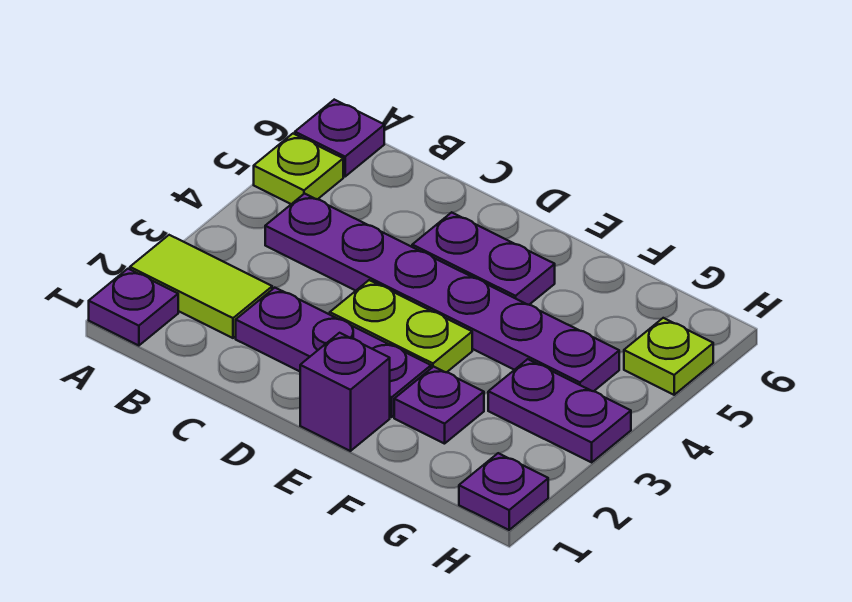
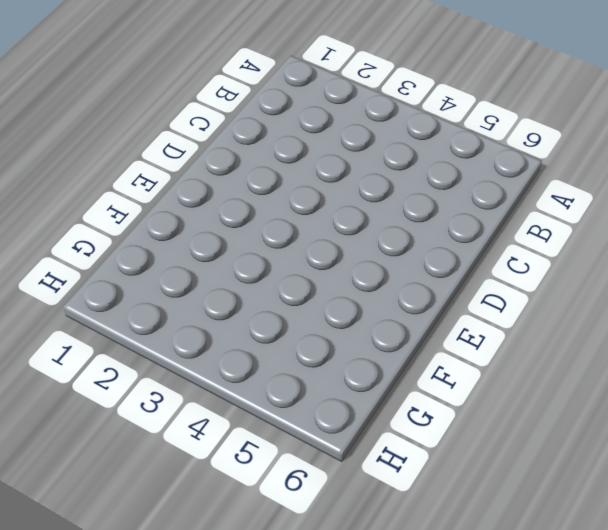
none -> purple 1x1 plate [89,269,178,346]
none -> lime 1x2 tile [130,235,272,338]
none -> lime 1x1 plate [254,134,343,204]

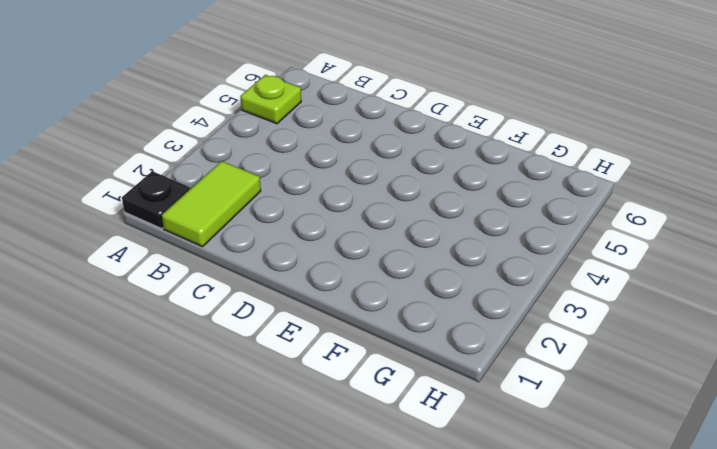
black 1x1 plate [122,171,190,229] -> purple 1x1 plate [89,269,178,346]
lime 1x2 tile [162,161,261,247] -> lime 1x2 tile turned to [130,235,272,338]
none -> purple 1x1 plate [295,100,384,176]
none -> purple 1x6 plate [265,194,619,391]
none -> purple 1x3 plate [236,288,431,417]

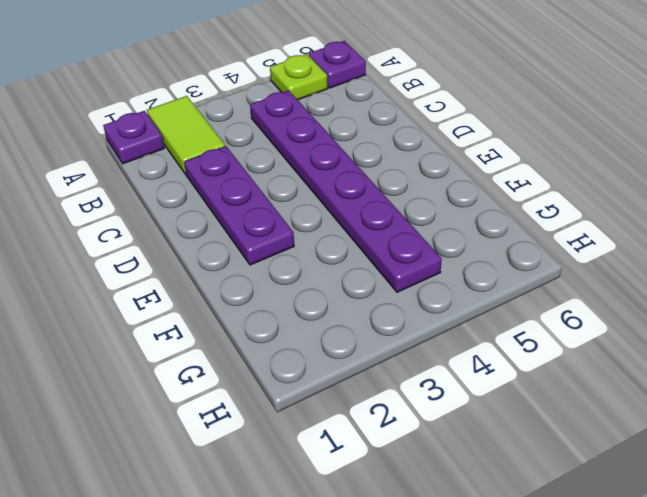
none -> lime 1x2 plate [330,280,472,372]
none -> purple 1x2 plate [412,212,555,305]
none -> purple 1x1 brick [300,333,390,451]

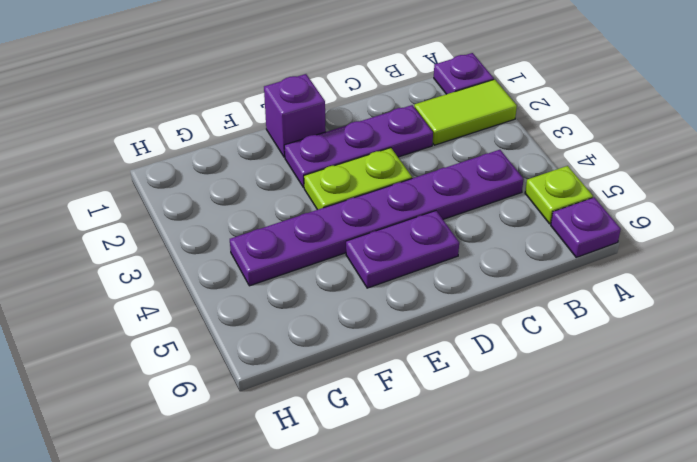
none -> purple 1x1 plate [394,367,484,444]
none -> purple 1x2 plate [488,359,631,462]
none -> purple 1x1 plate [459,453,548,530]

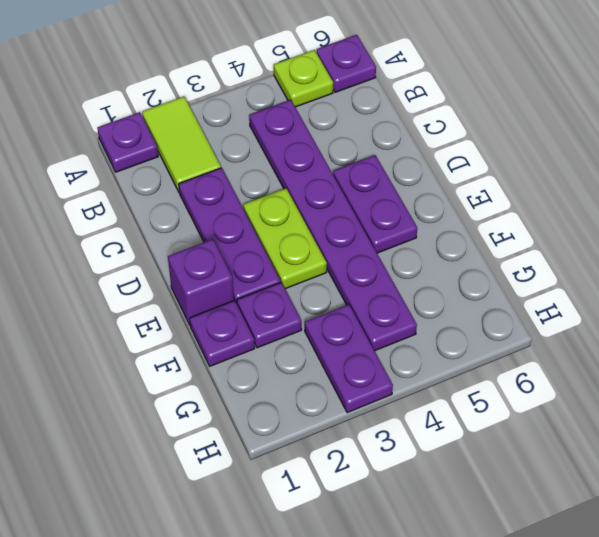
purple 1x1 plate [190,301,255,366] -> purple 1x1 plate moved to [459,453,548,530]
none -> lime 1x1 plate [624,318,713,395]

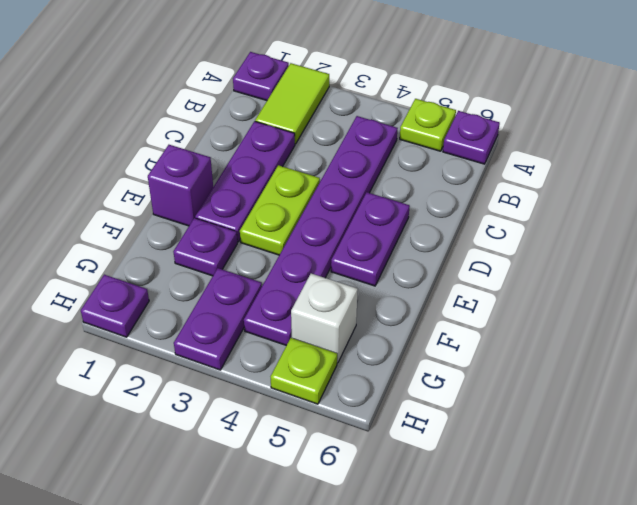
white 1x1 brick [291,273,358,363] -> none

